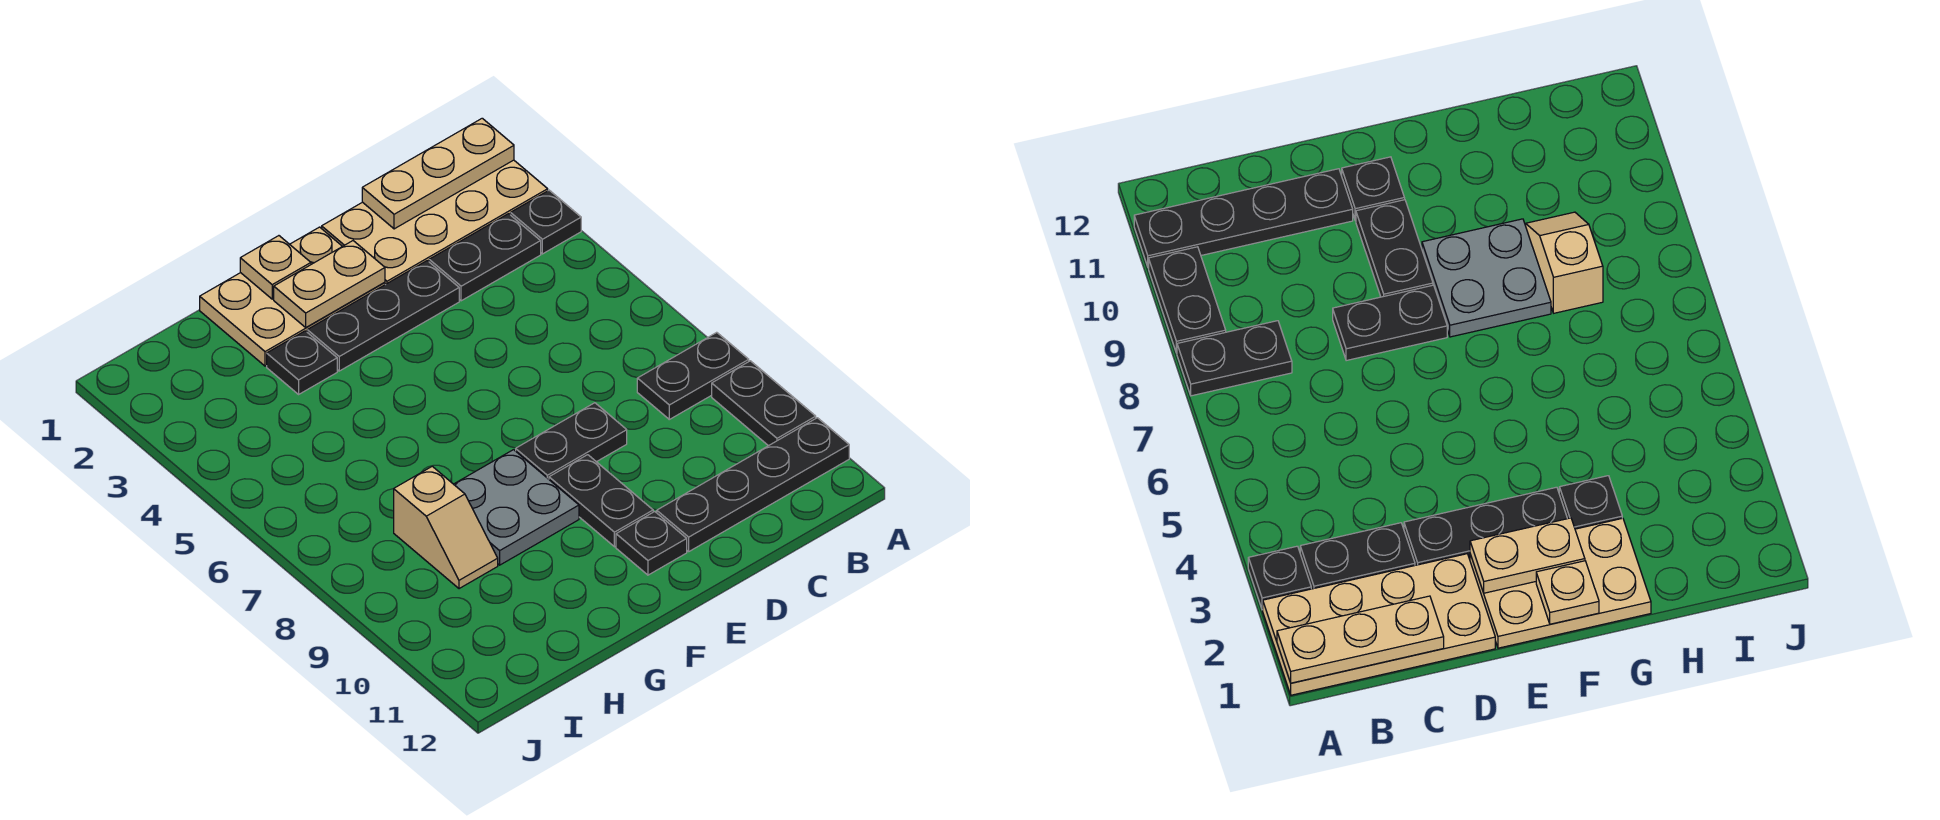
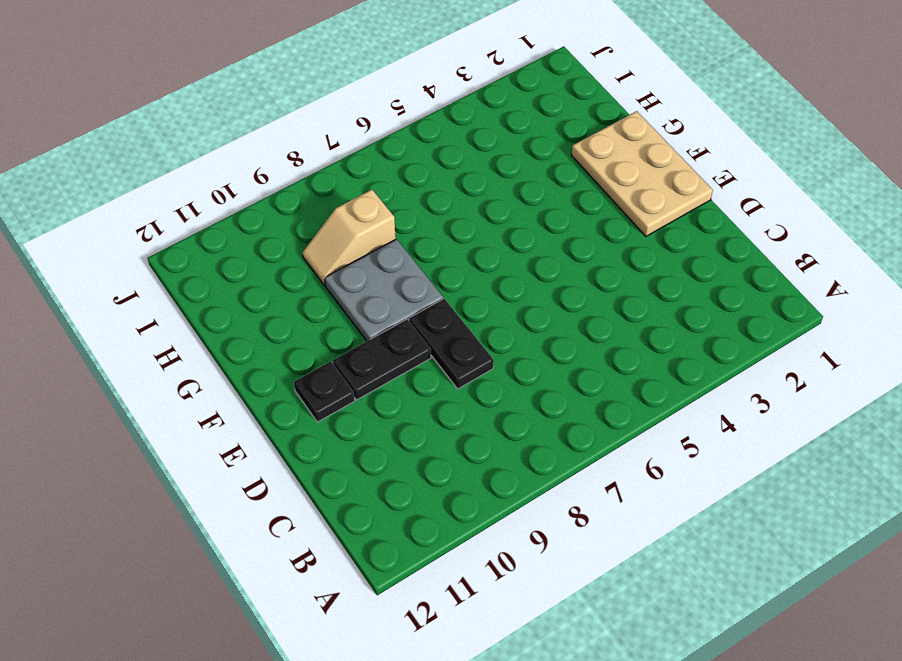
none -> tan 2x4 plate [322,160,548,285]
none -> black 1x1 plate [511,190,581,254]
none -> black 1x2 plate [637,332,749,419]

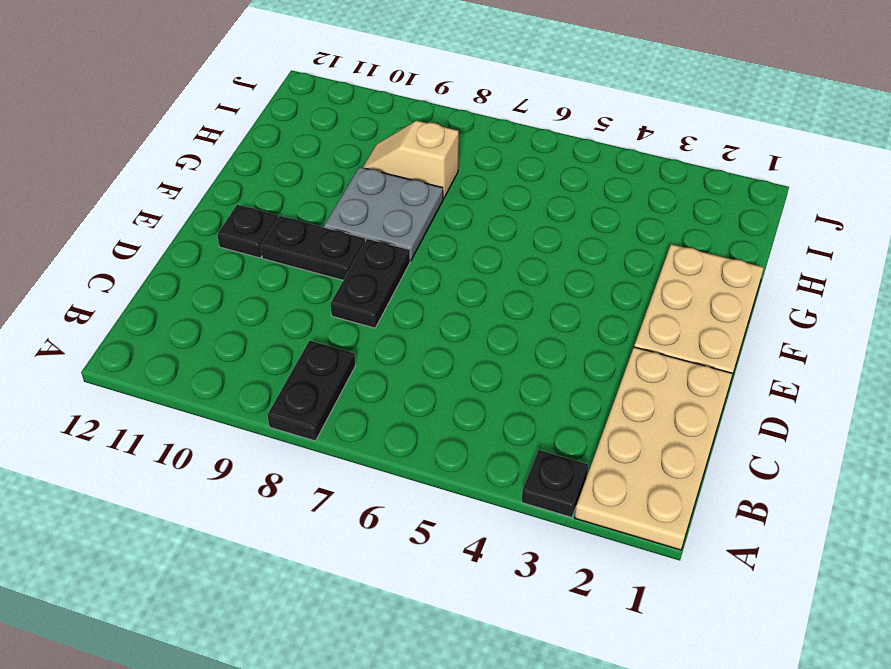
none -> black 1x2 plate [712,361,816,446]
none -> black 1x4 plate [657,418,849,552]
none -> black 1x2 plate [429,214,541,301]

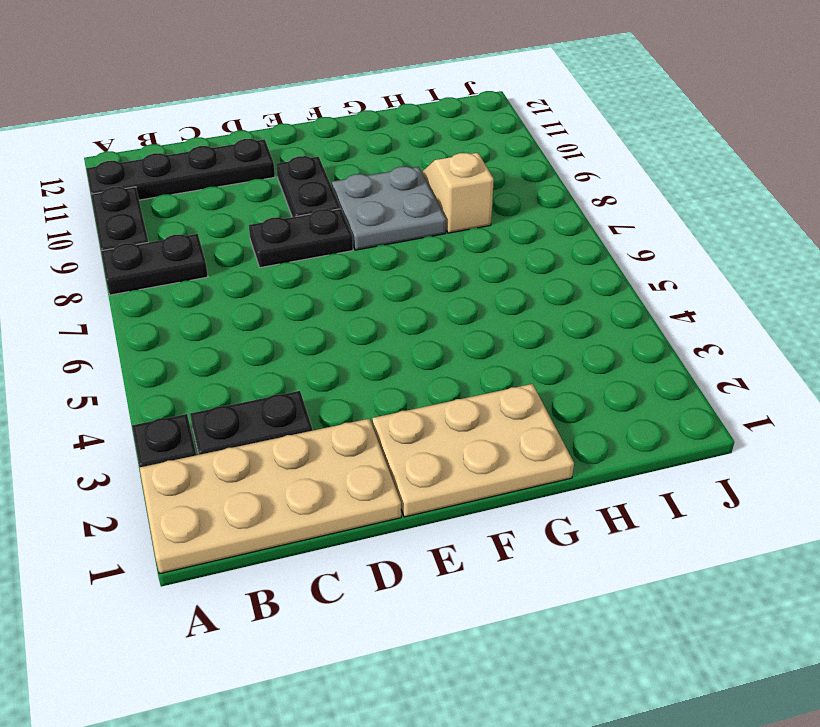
none -> black 1x3 plate [307,261,459,371]
none -> black 1x1 plate [616,512,687,575]
none -> black 1x1 plate [267,331,337,394]

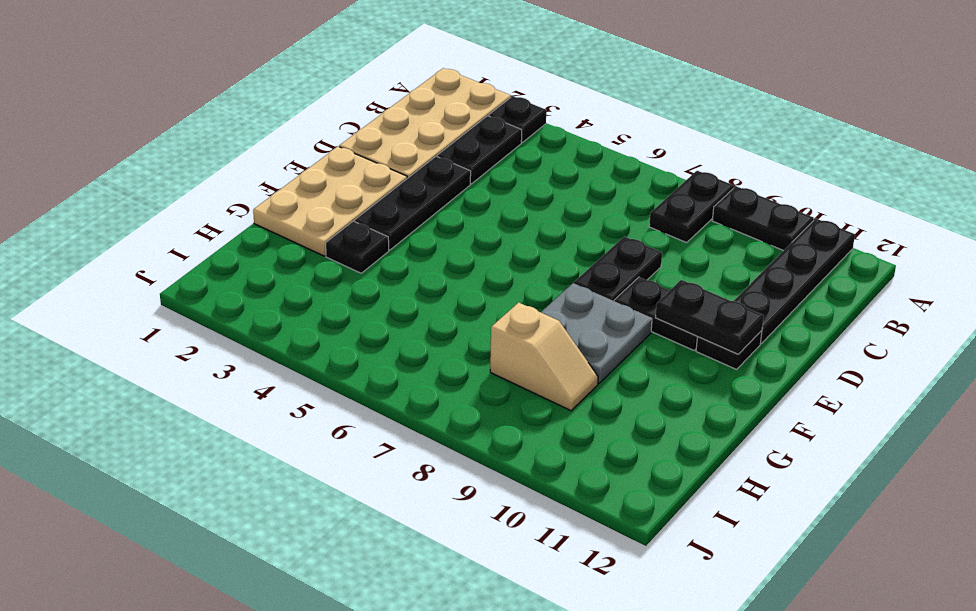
black 1x2 plate [655,280,764,354] -> none
none -> tan 1x3 plate [362,118,514,229]
none -> tan 1x2 plate [274,241,385,327]
none -> tan 1x1 plate [240,236,311,299]

